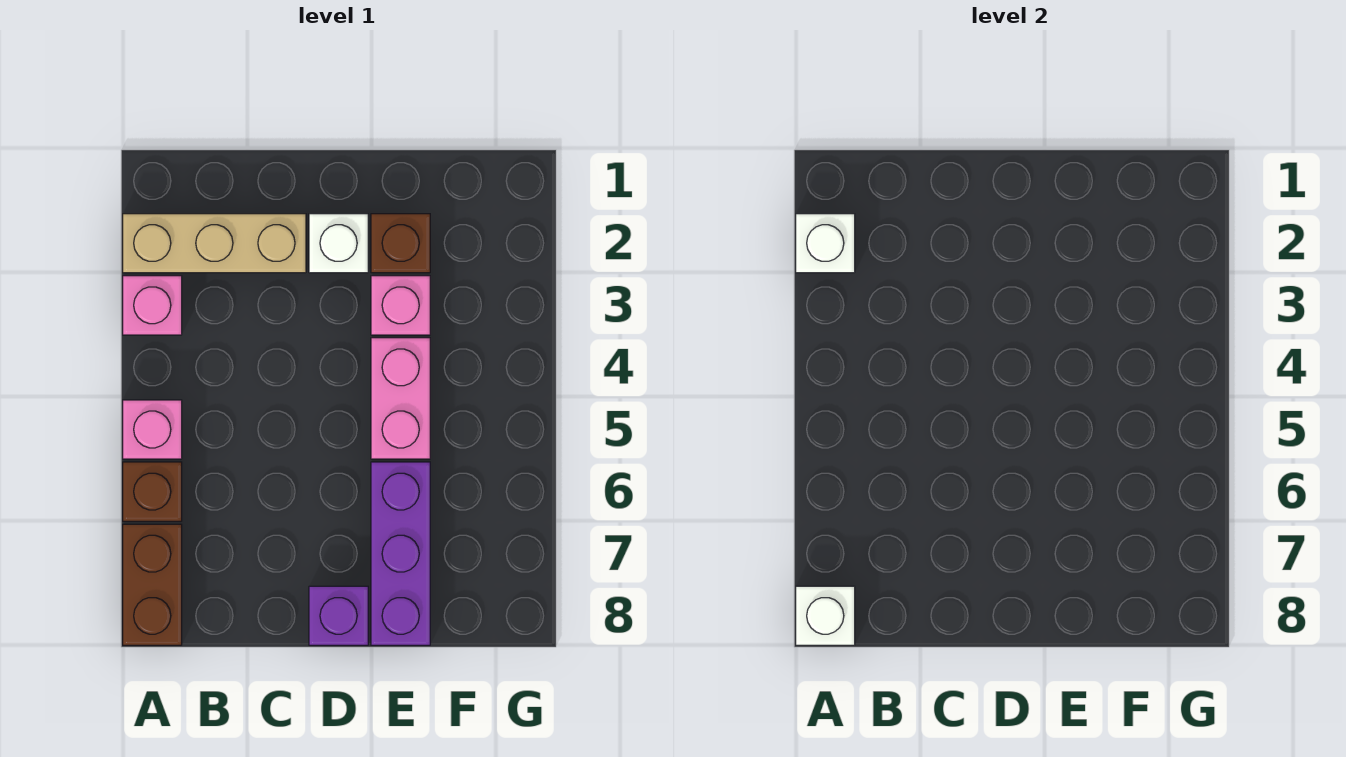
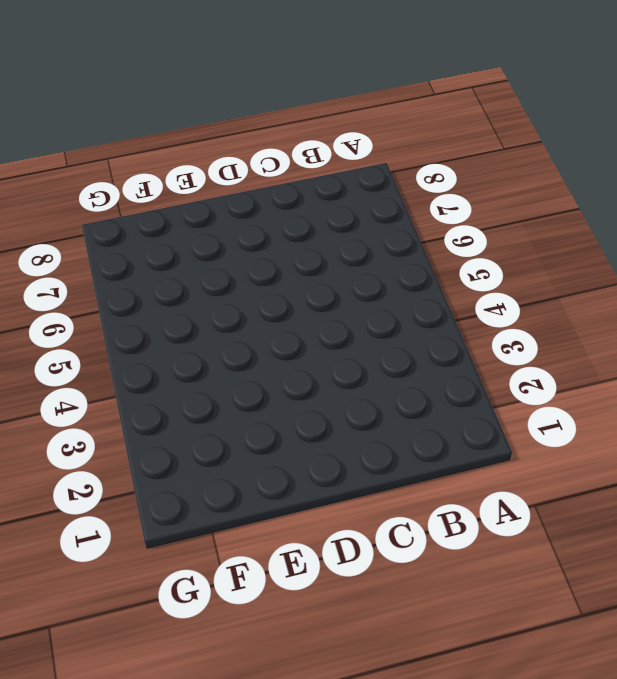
none -> tan 1x3 brick [123,214,306,273]
none -> pink 1x1 brick [123,276,182,335]
none -> pink 1x1 brick [123,400,182,459]

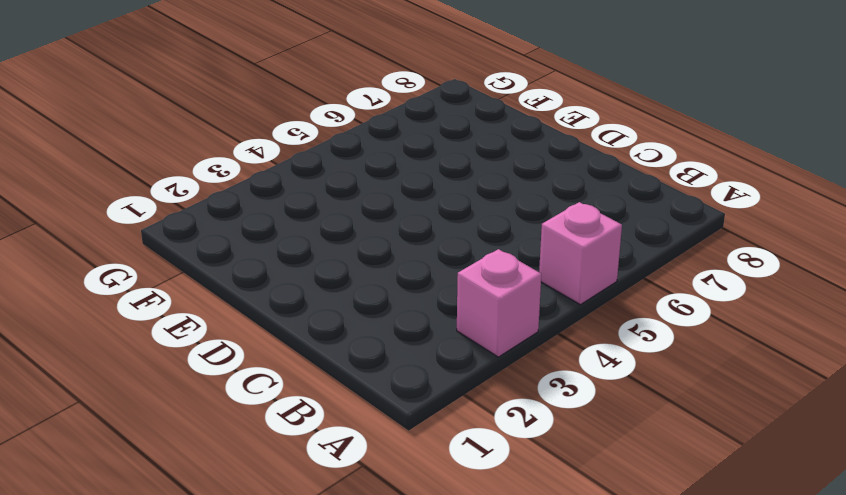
none -> tan 1x3 brick [123,214,306,273]
none -> brown 1x1 brick [123,462,182,521]
none -> brown 1x2 brick [123,524,182,645]

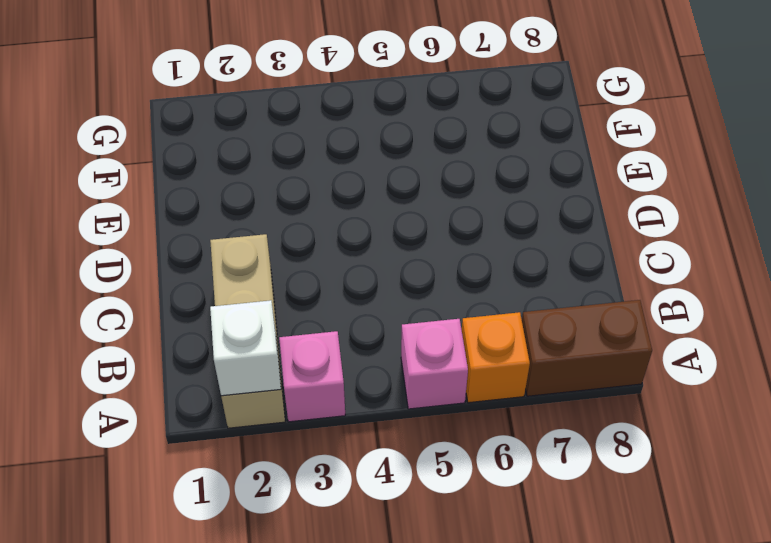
orange 1x1 brick [462,312,530,403] -> brown 1x1 brick [123,462,182,521]
none -> white 1x1 brick [309,214,368,273]
none -> purple 1x1 brick [309,586,368,645]
none -> brown 1x1 brick [371,214,430,273]

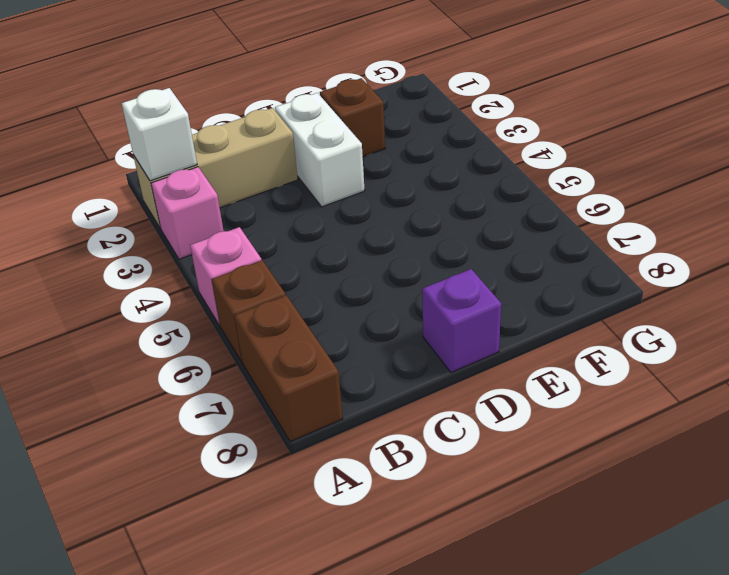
white 1x2 brick [275,93,365,207] -> white 1x1 brick [309,214,368,273]
none -> pink 1x1 brick [371,276,430,335]
none -> pink 1x2 brick [371,338,430,459]
none -> purple 1x3 brick [371,462,430,645]

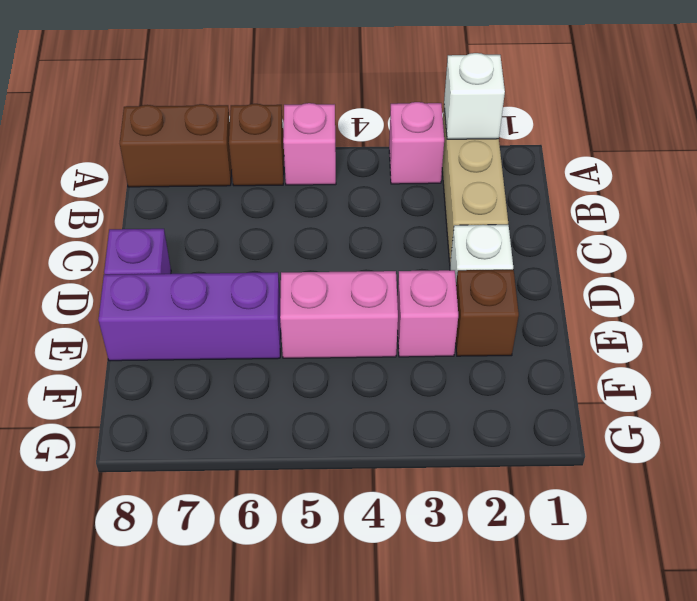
none -> white 1x1 brick [796,586,855,645]

